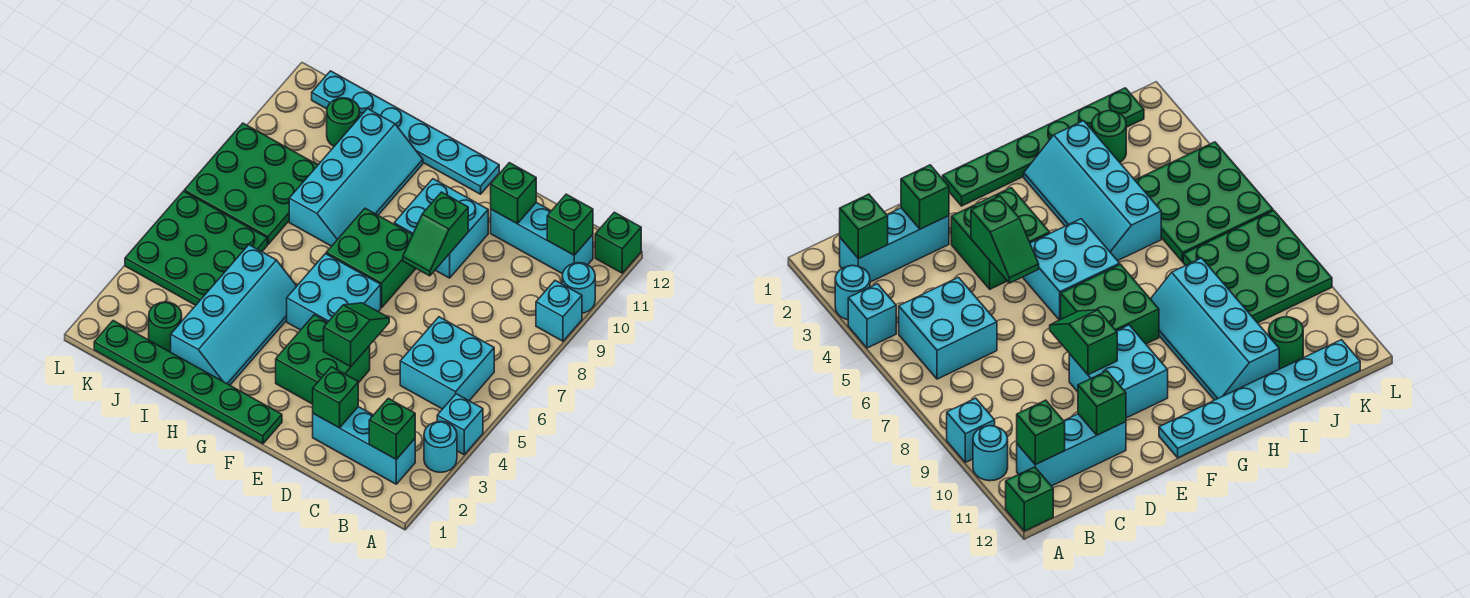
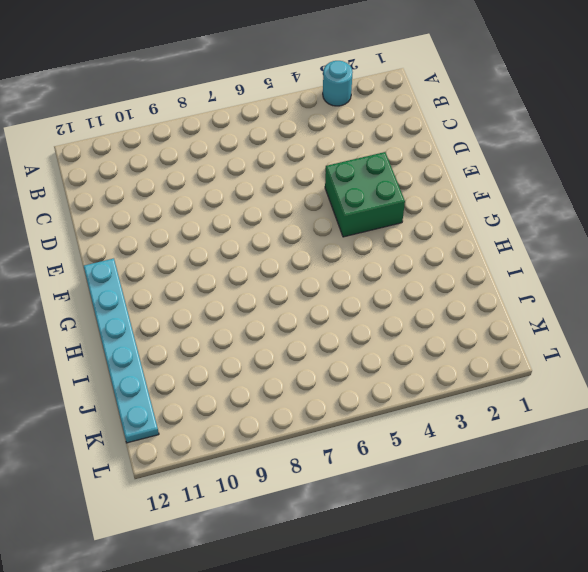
none -> cyan 1x1 brick [437,394,483,455]
none -> cyan 1x1 brick [536,281,582,341]
none -> cyan 1x1 round brick [562,263,595,313]

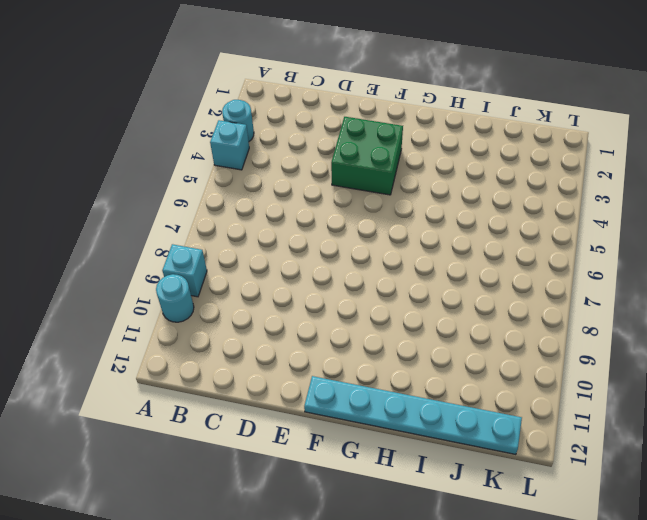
none -> green 1x1 brick [595,212,641,273]
none -> cyan 1x3 brick [313,407,415,484]
none -> cyan 2x2 brick [400,317,494,409]

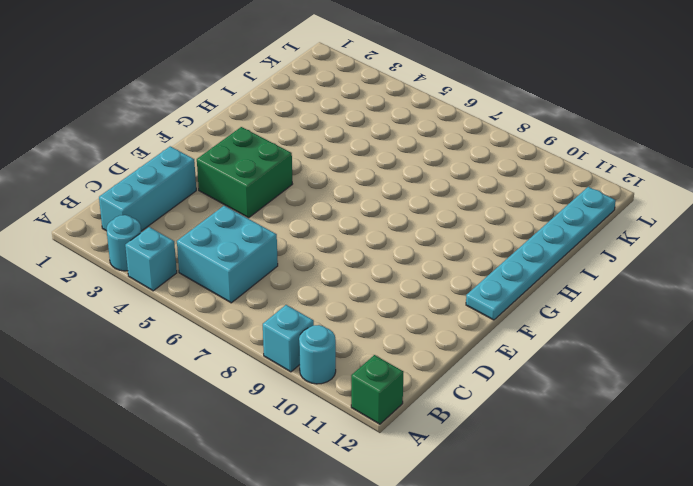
none -> cyan 1x3 brick [491,203,593,274]
none -> cyan 2x2 brick [394,179,488,278]
none -> green 1x6 plate [94,321,282,444]

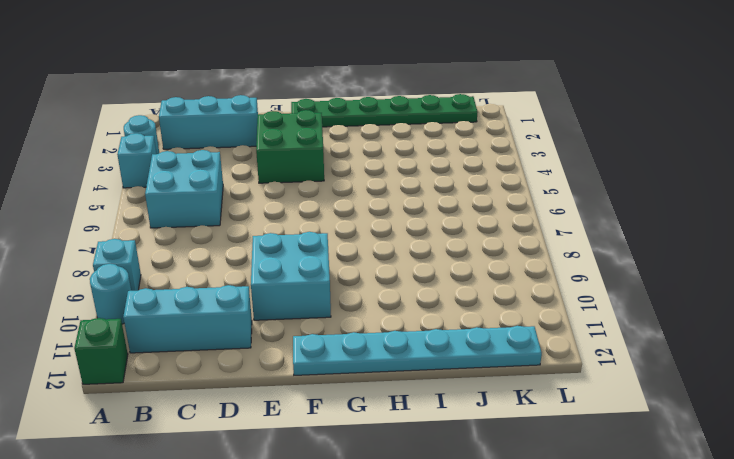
none -> cyan 2x2 brick [287,254,381,330]
none -> green 2x2 brick [326,208,416,308]
none -> cyan 2x4 slope [171,245,297,385]

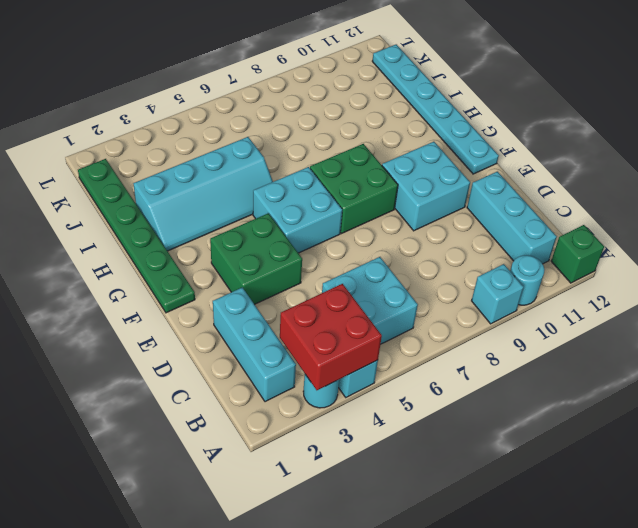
red 2x2 brick [280,284,382,390] -> none
none -> cyan 2x4 slope [289,109,423,246]
none -> green 1x1 round brick [149,302,182,352]
none -> green 3x3 plate [125,191,267,305]

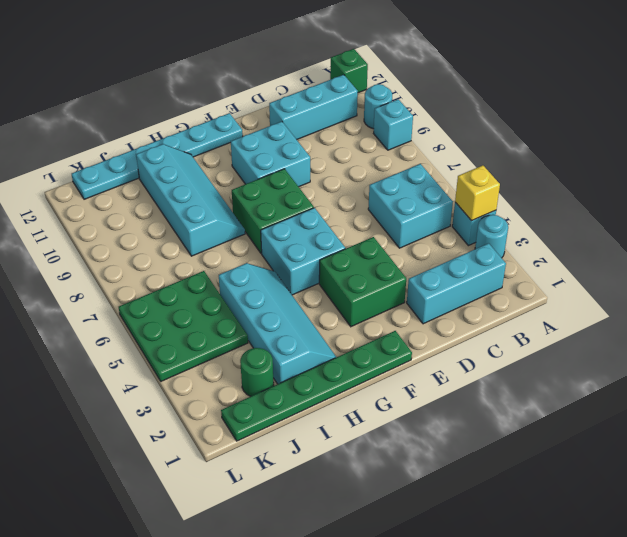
yellow 1x1 brick [455,165,500,221] -> none
none -> green 3x3 plate [184,123,318,244]
none -> green 1x1 round brick [327,98,360,146]
none -> green 1x1 brick [369,398,415,459]

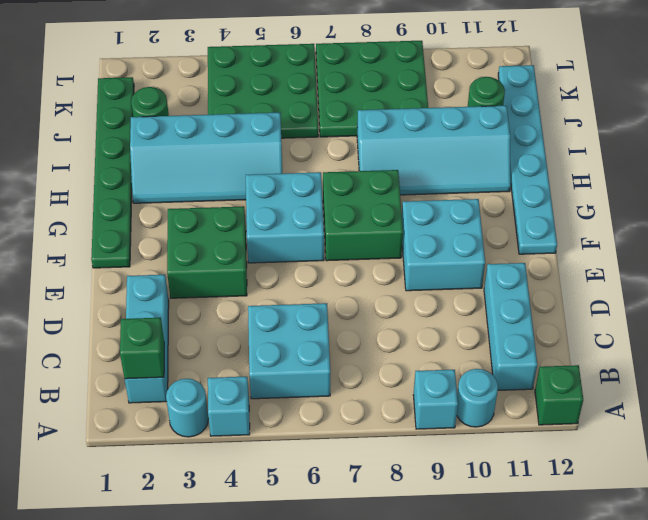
none -> green 1x1 brick [547,194,593,255]
none -> green 1x1 brick [313,367,358,428]
none -> green 1x1 brick [491,163,536,224]

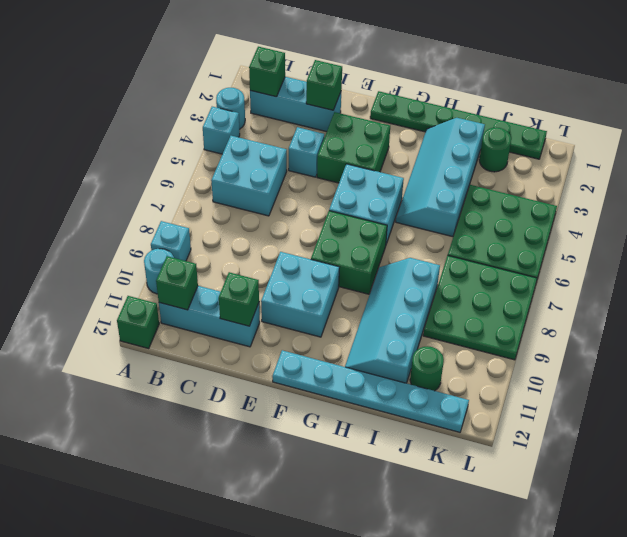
cyan 1x1 brick [289,127,324,177] -> none
none -> green 1x2 slope [324,303,389,366]
none -> green 1x2 slope [403,192,468,276]

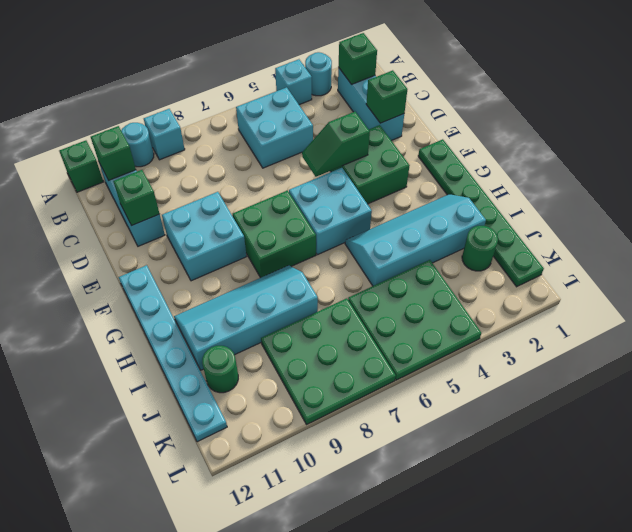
none -> green 1x2 slope [403,192,468,276]

